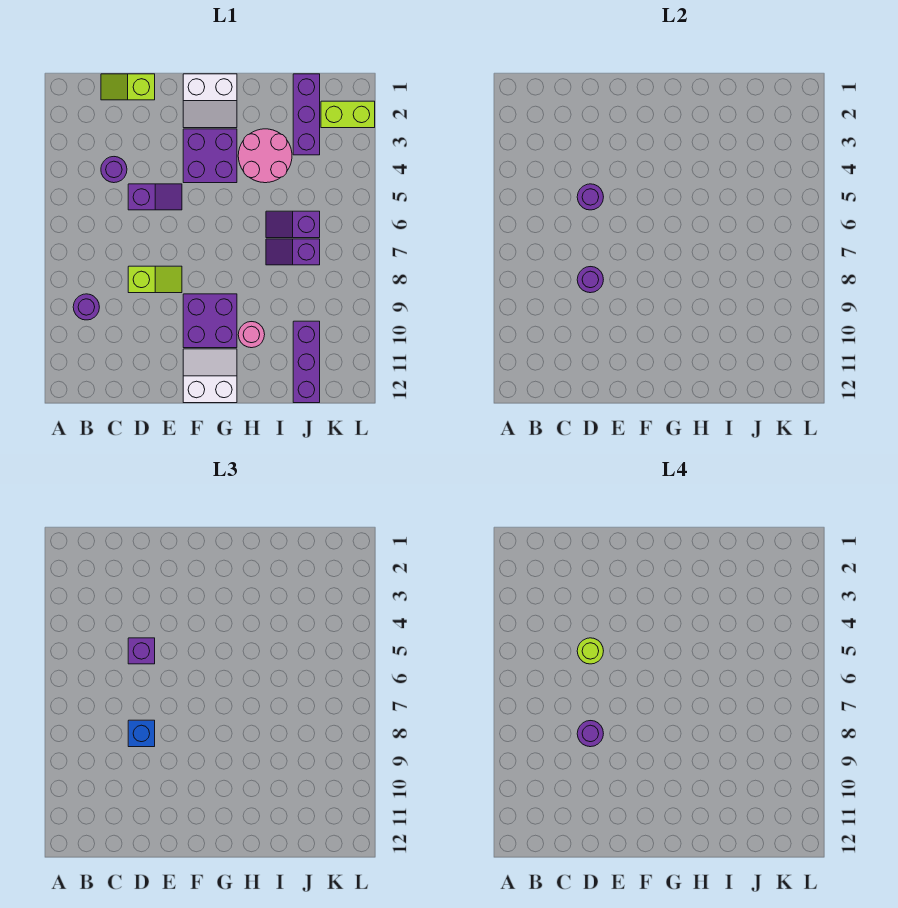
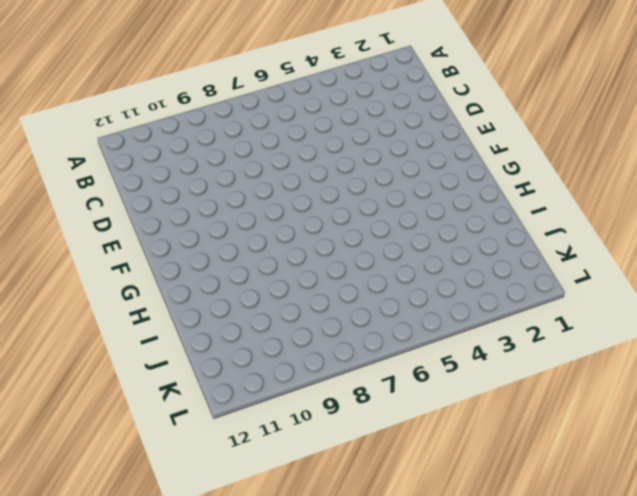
none -> purple 1x1 round brick [73,294,99,320]
none -> lime 1x2 slope [101,74,155,100]
none -> purple 1x1 round brick [101,157,127,183]

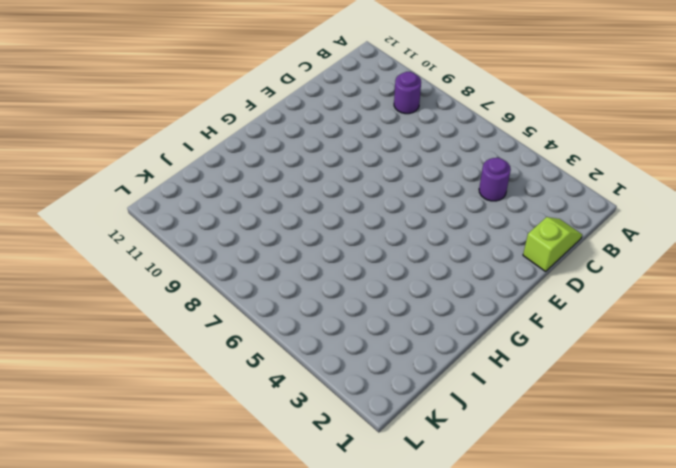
none -> purple 1x2 slope [128,184,182,210]
none -> lime 1x2 slope [128,266,182,293]
none -> white 2x2 slope [183,74,237,128]

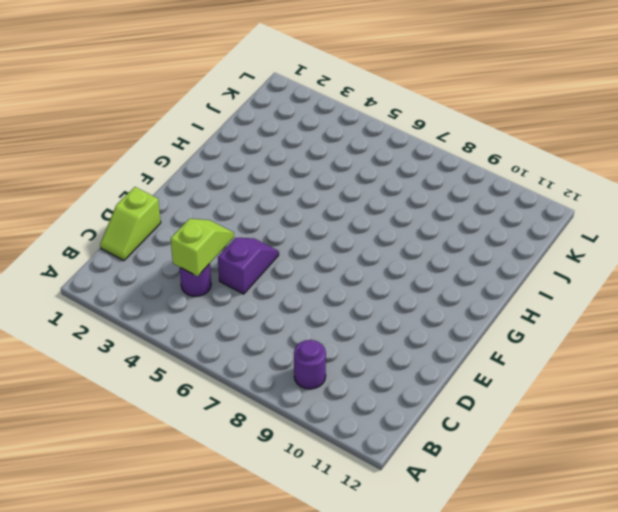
lime 1x2 slope [171,219,234,276] -> lime 1x2 slope moved to [128,266,182,293]
none -> white 2x2 slope [183,74,237,128]
none -> purple 2x2 brick [183,129,237,183]
none -> purple 2x2 brick [183,294,237,348]

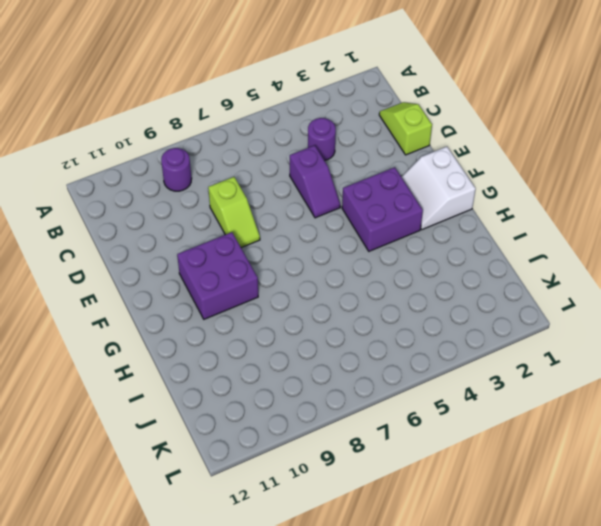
none -> white 2x2 slope [183,349,237,403]
none -> pink 2x2 round brick [238,129,292,183]
none -> pink 1x1 round brick [238,322,265,348]

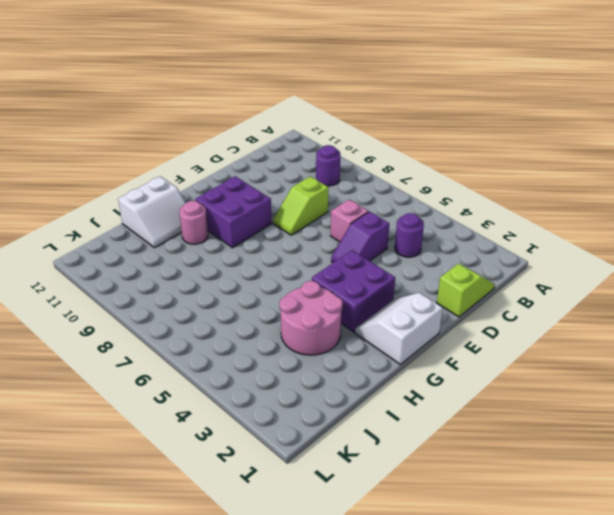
pink 1x1 brick [330,200,368,242] -> none
white 2x2 slope [118,176,186,248] -> white 2x2 slope moved to [183,349,237,403]
none -> purple 1x2 slope [266,211,320,238]
none -> purple 1x2 slope [266,239,320,265]
none -> purple 1x3 brick [293,74,320,155]

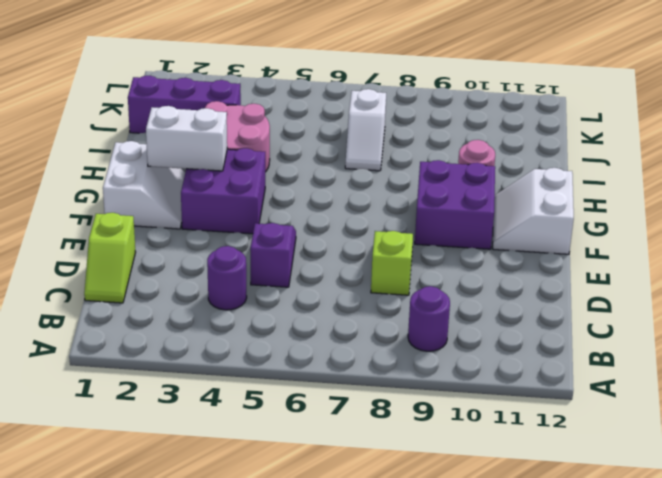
white 1x2 brick [146,106,227,171] -> none
white 1x2 slope [345,89,386,171] -> purple 1x2 slope [266,239,320,265]
none -> purple 1x2 slope [266,211,320,238]
none -> purple 1x3 brick [293,321,320,403]
none -> lime 1x2 brick [321,101,375,128]

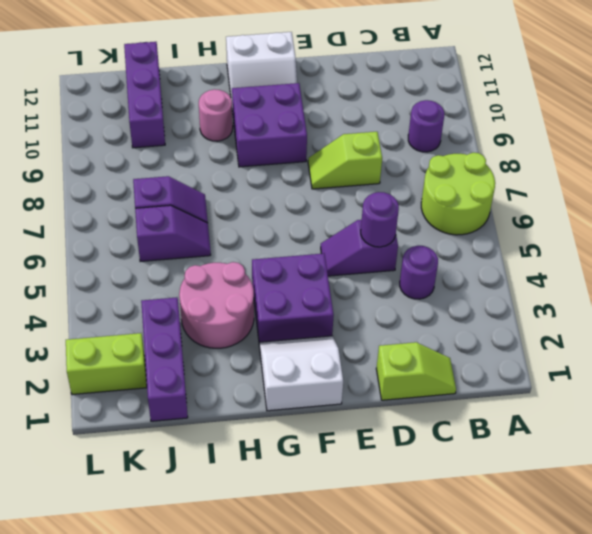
lime 2x2 round brick [421,153,495,235] -> none
none -> purple 1x1 round brick [577,267,603,293]
none -> purple 1x1 brick [128,638,155,664]
none -> blue 1x1 brick [128,720,155,747]

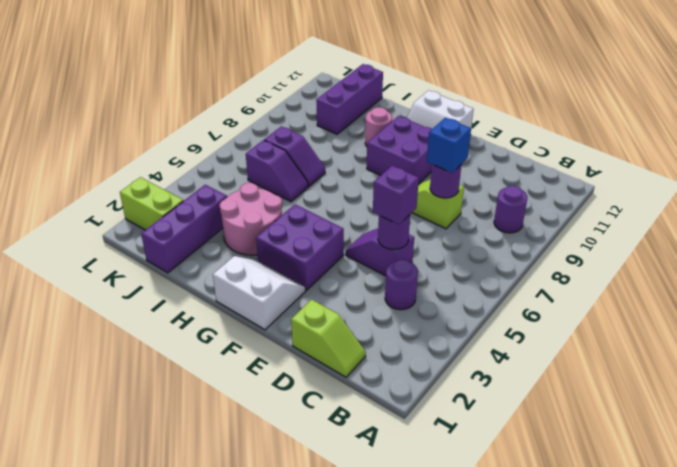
none -> lime 1x1 round brick [577,638,603,664]
none -> purple 1x1 round brick [577,721,603,747]

